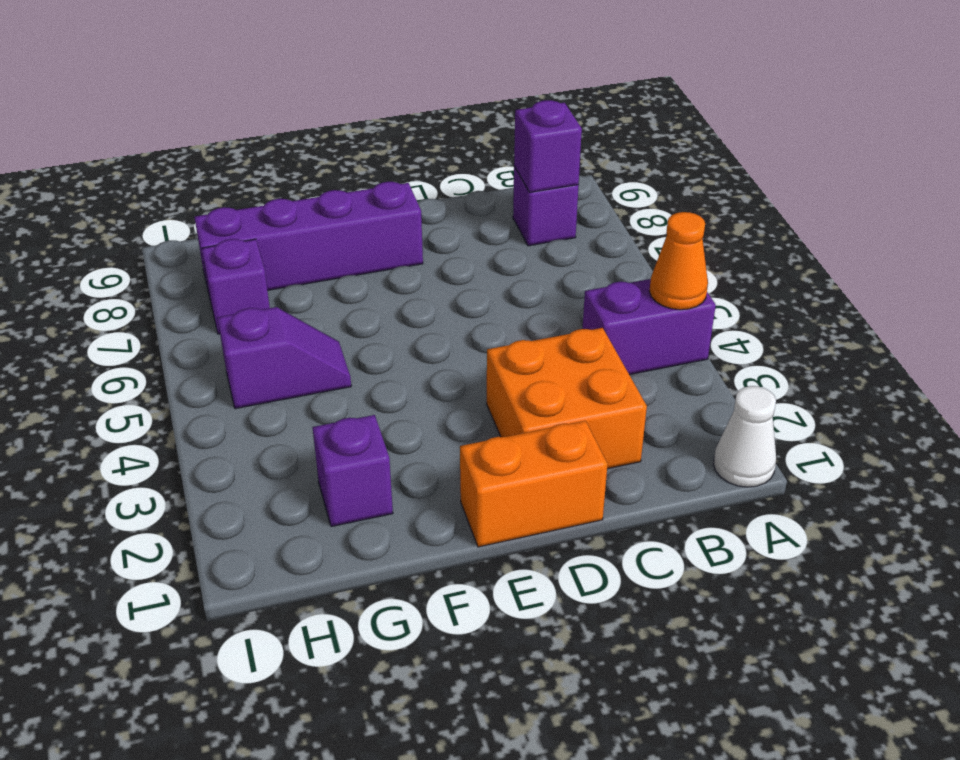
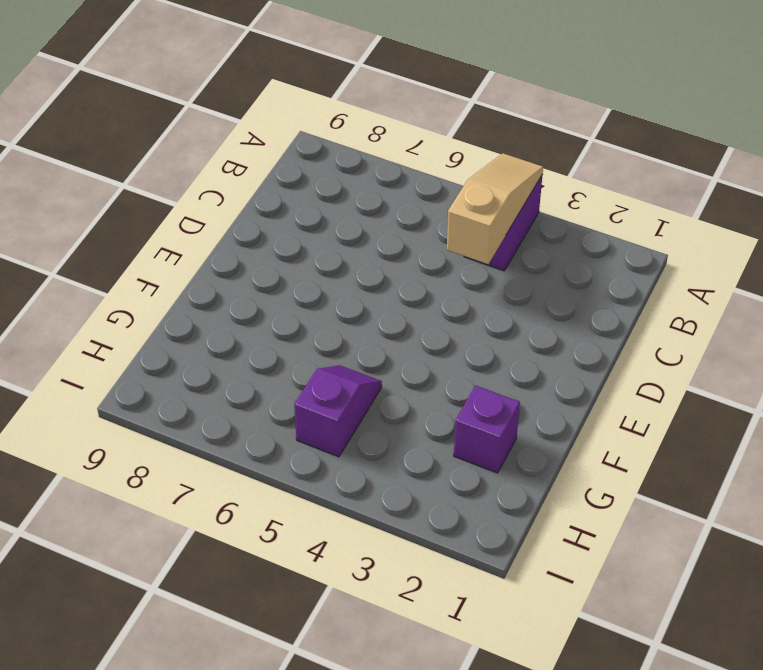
tan 1x3 slope [447,153,543,264] -> orange 1x1 cone [649,212,708,310]
none -> white 1x1 cone [713,386,776,487]
none -> purple 1x1 brick [513,166,579,246]

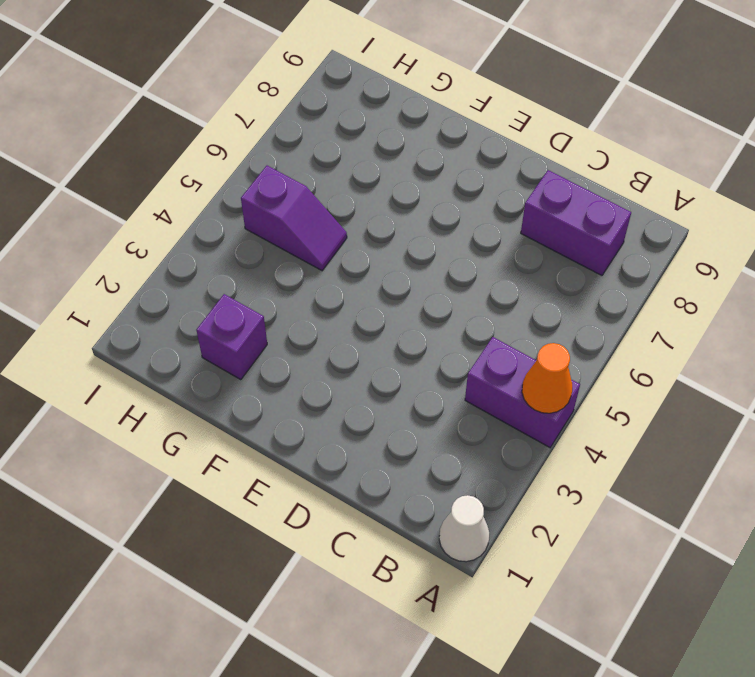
purple 1x2 brick [521,170,631,275] -> purple 1x1 brick [513,166,579,246]
none -> orange 2x2 brick [487,328,647,469]
none -> orange 1x2 brick [460,421,608,547]

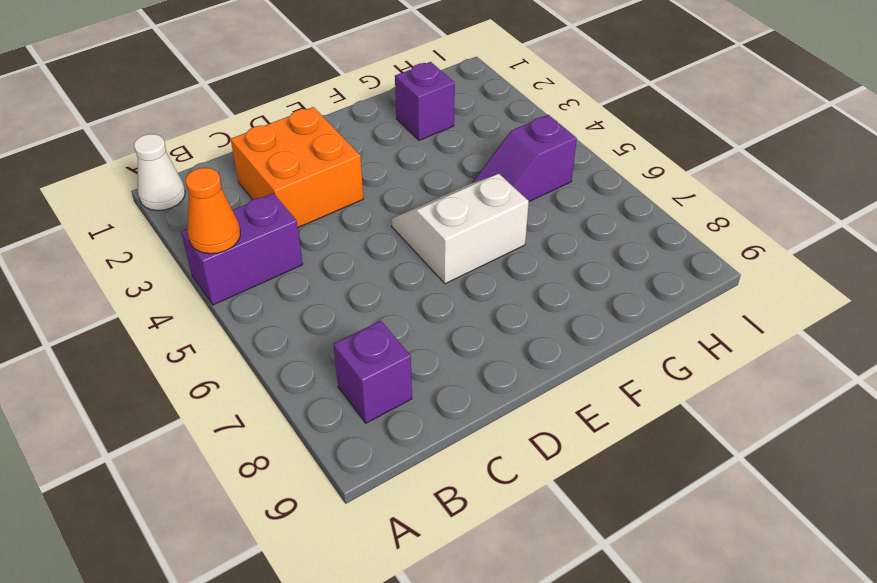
white 2x2 slope [391,174,529,284] -> none
none -> orange 1x2 brick [460,421,608,547]
none -> purple 1x4 brick [194,182,423,293]

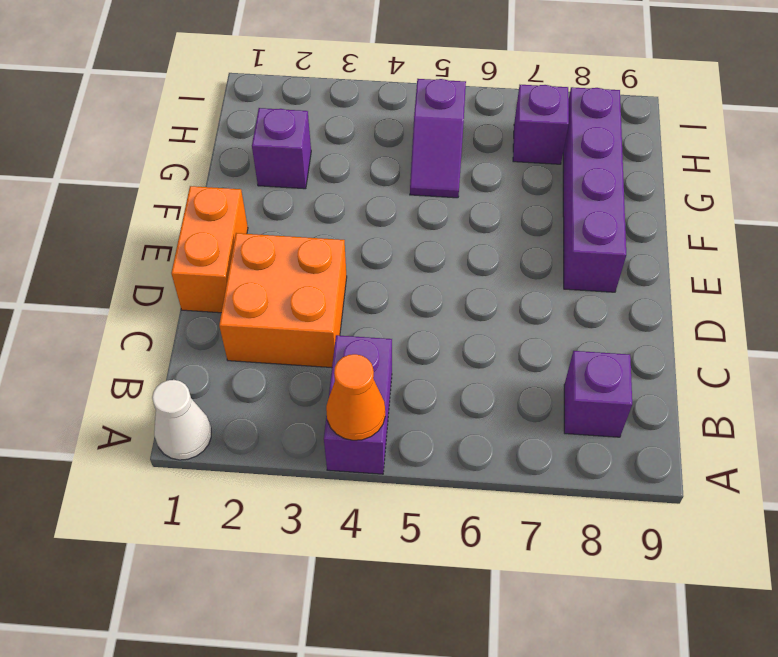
none -> purple 1x1 brick [514,100,582,192]

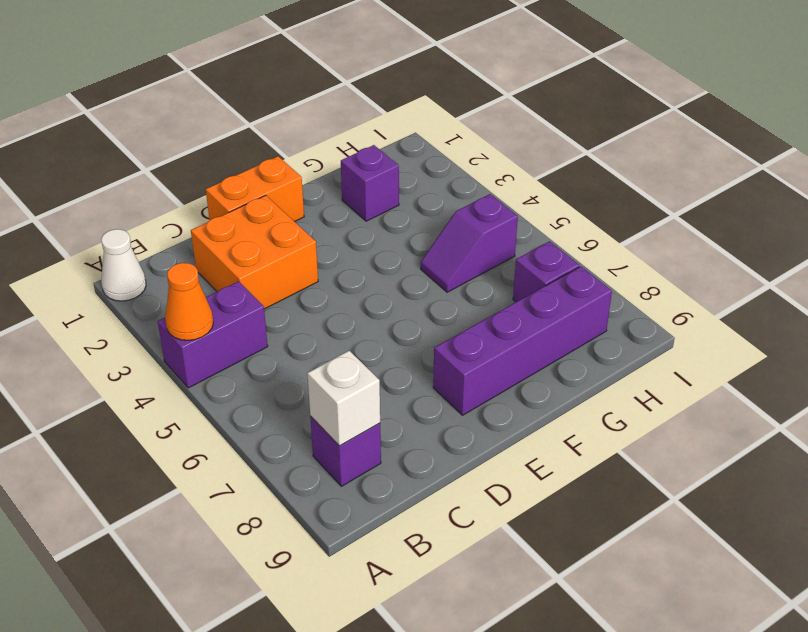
white 1x1 brick [307,351,380,446] -> purple 1x1 brick [514,100,582,192]

